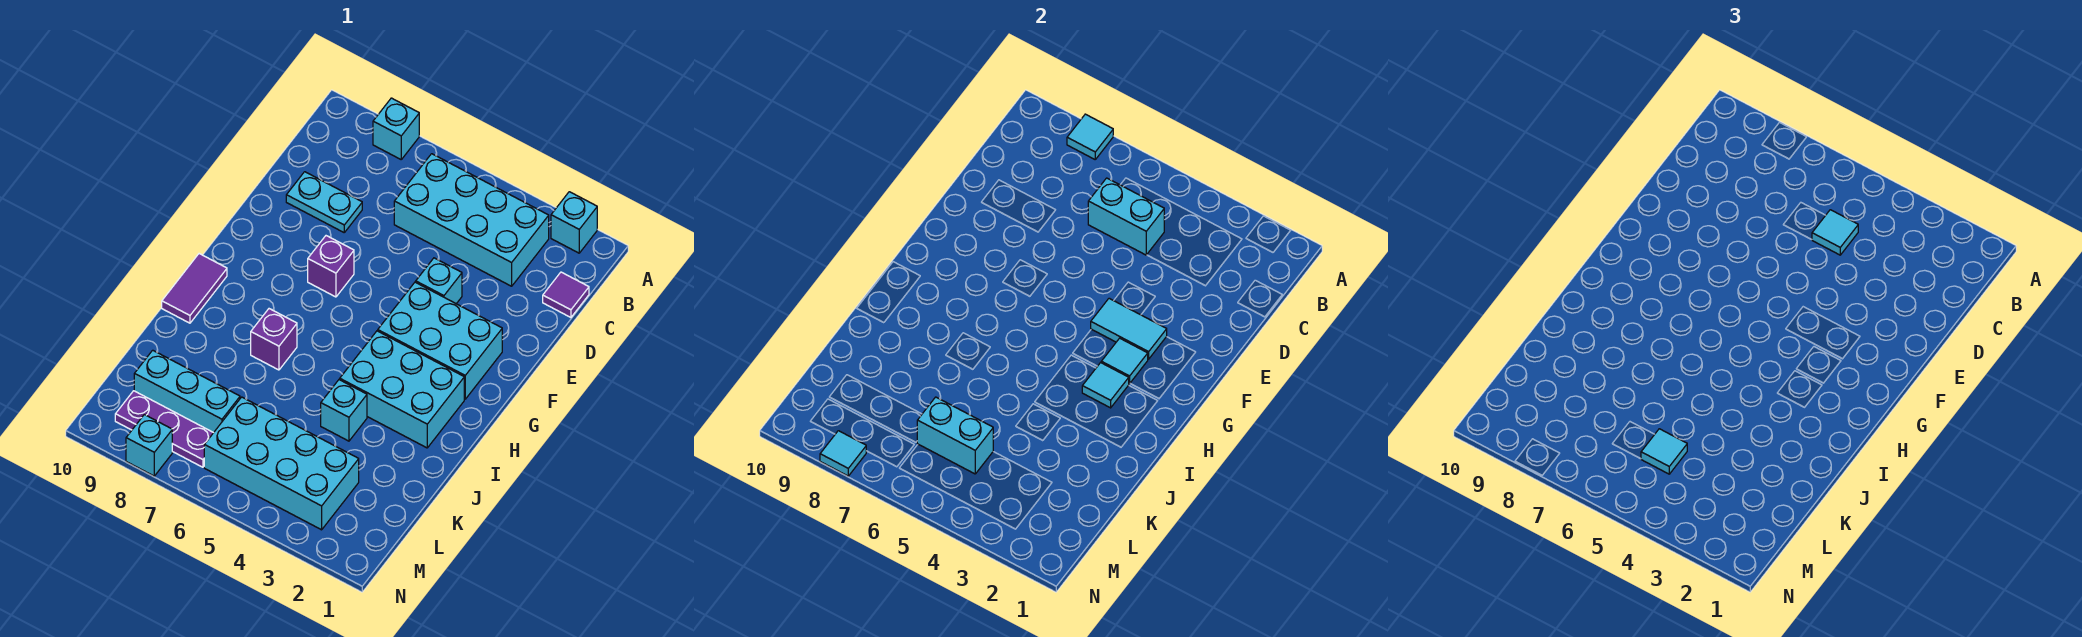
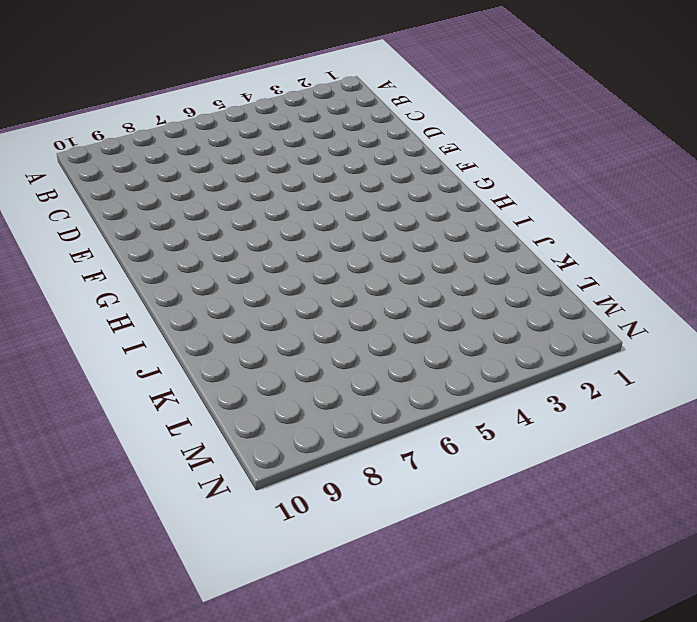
none -> cyan 1x1 brick [551,192,597,253]
none -> cyan 1x1 brick [373,98,419,159]
none -> cyan 2x4 brick [394,154,549,286]

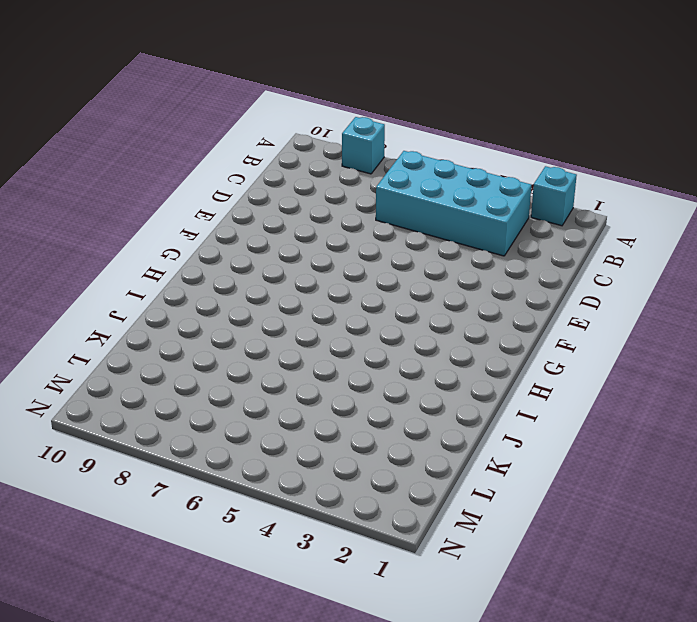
none -> purple 1x1 tile [543,272,589,317]
none -> cyan 1x2 plate [286,172,362,232]
none -> cyan 1x1 brick [416,258,462,304]

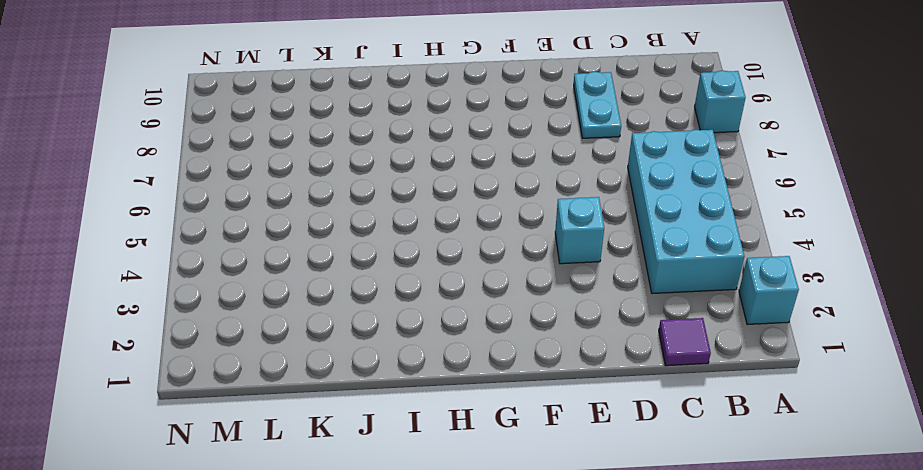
none -> cyan 2x3 brick [378,282,502,399]
none -> purple 1x1 brick [308,236,354,297]
none -> cyan 2x3 brick [340,331,464,448]

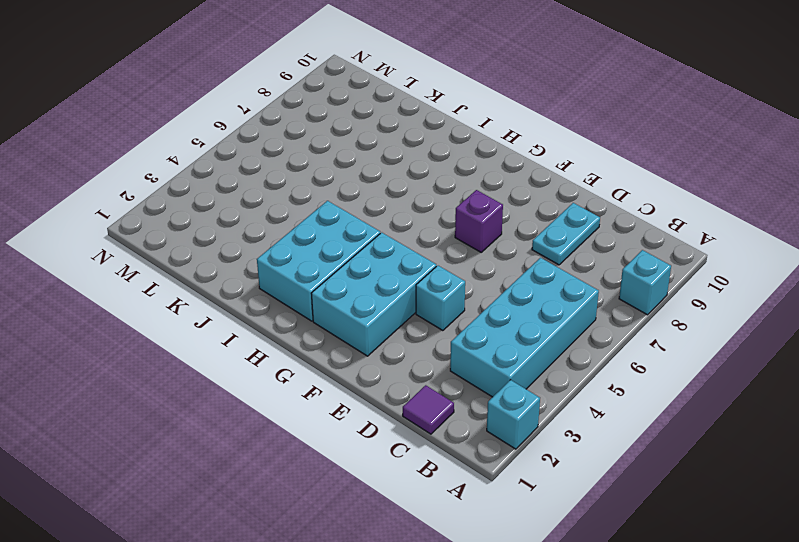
none -> purple 1x2 tile [162,254,227,323]
none -> purple 1x1 brick [251,309,297,370]
none -> cyan 1x1 brick [321,380,367,441]

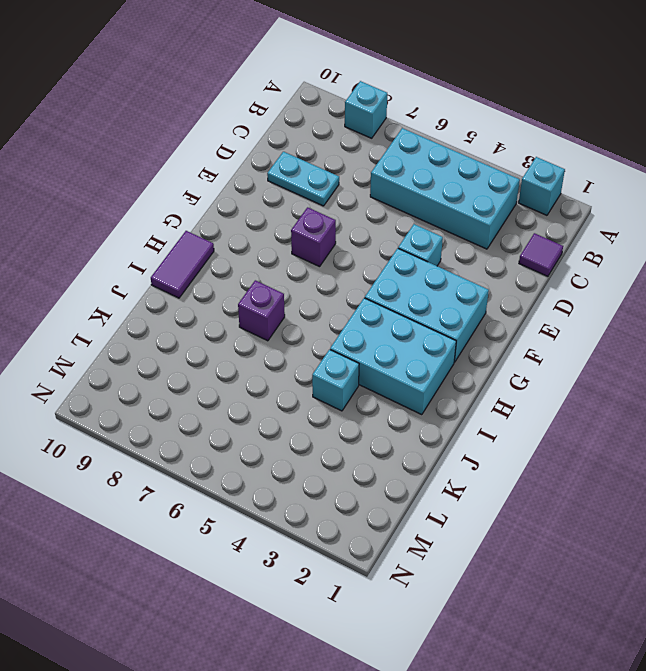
none -> cyan 2x4 brick [204,397,359,530]
none -> cyan 1x3 brick [134,350,240,433]
none -> purple 1x3 plate [115,391,213,467]

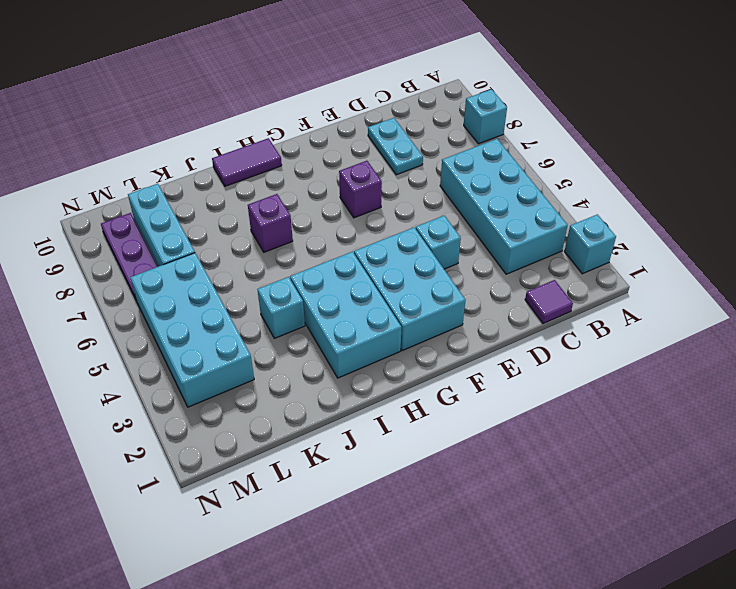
none -> cyan 1x1 brick [126,415,172,476]
none -> cyan 1x1 tile [1067,114,1113,159]
none -> cyan 1x2 brick [1088,178,1164,255]

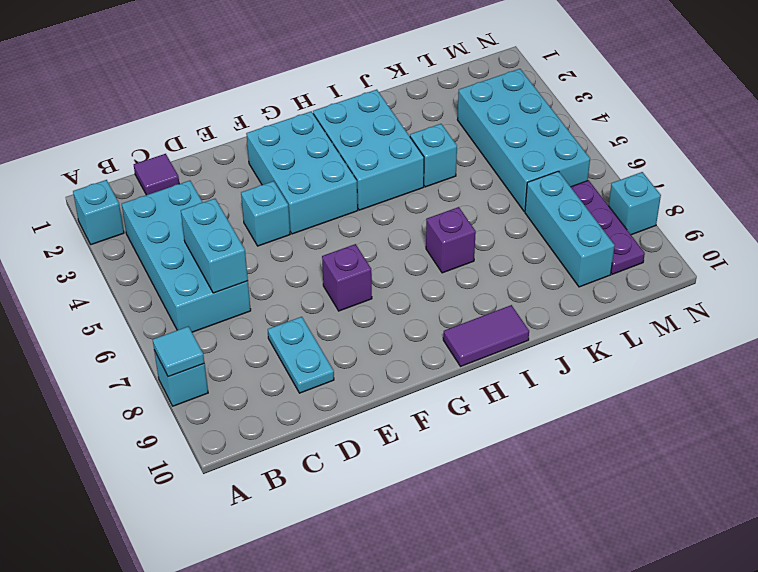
none -> cyan 1x2 tile [1091,298,1167,359]
none -> cyan 1x1 tile [1101,338,1148,384]
none -> cyan 1x1 tile [1082,363,1129,408]

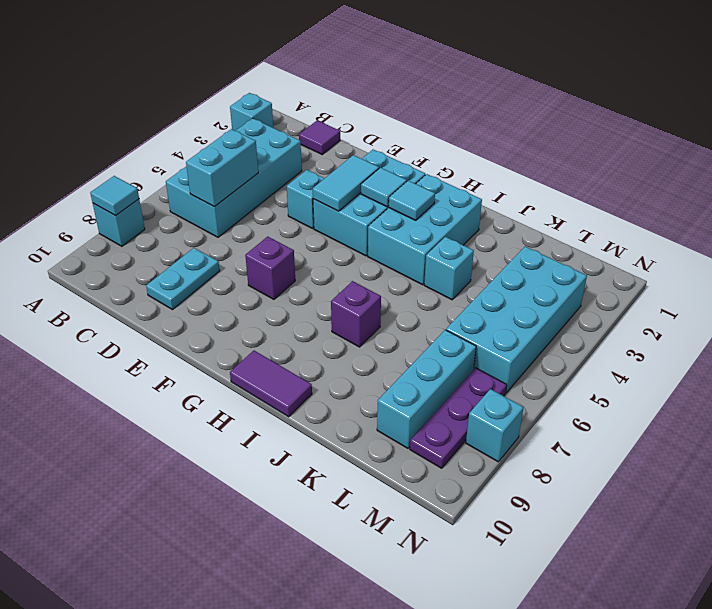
none -> cyan 1x2 brick [917,397,993,474]
none -> cyan 1x1 tile [820,431,866,476]
none -> cyan 1x1 tile [1812,210,1858,255]

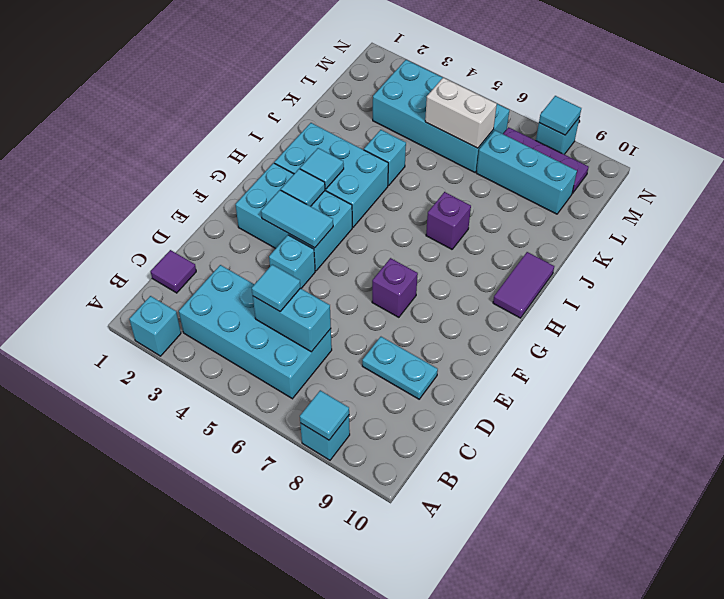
white 1x2 brick [425,78,497,148] -> cyan 1x2 brick [917,397,993,474]
none -> cyan 1x1 tile [1641,429,1687,474]

